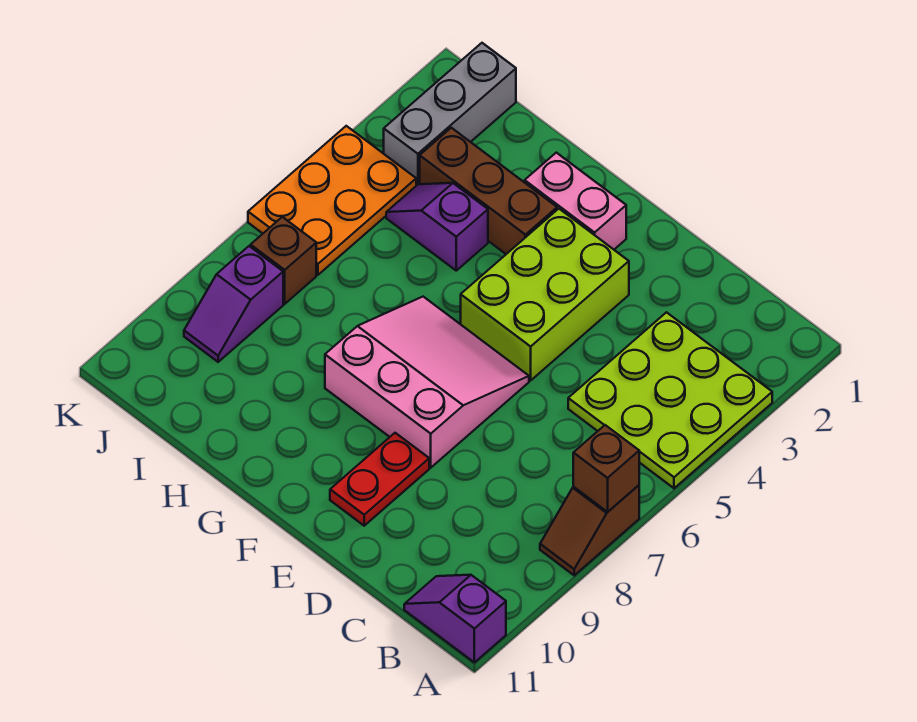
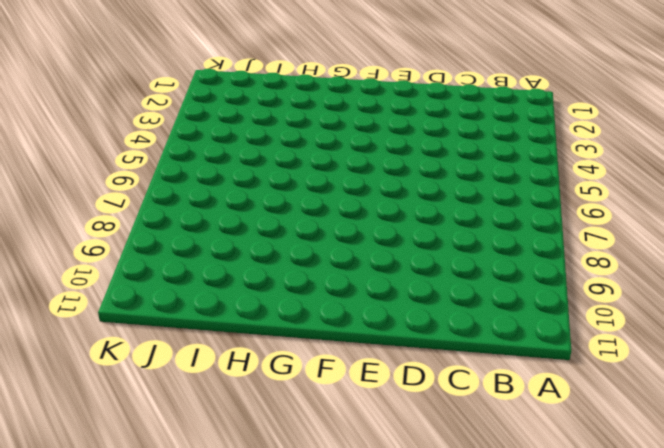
none -> lime 3x3 plate [568,312,772,488]
none -> brown 1x2 slope [540,485,639,575]
none -> purple 1x2 slope [404,575,506,662]

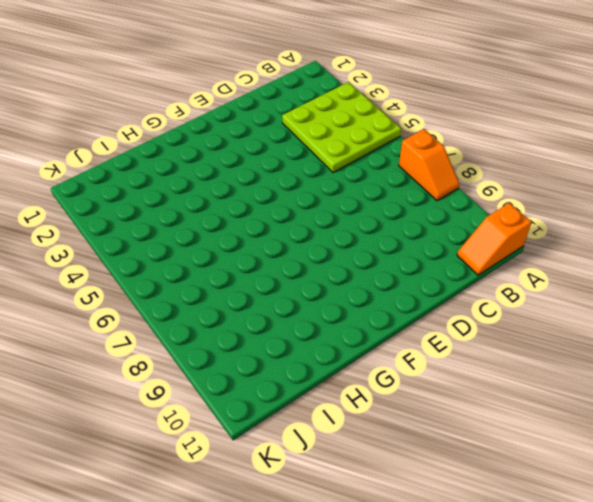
orange 1x2 slope [399,129,459,201] -> brown 1x2 slope [540,485,639,575]
orange 1x2 slope [457,203,532,275] -> purple 1x2 slope [404,575,506,662]
none -> lime 2x3 brick [461,209,629,380]
none -> pink 3x3 slope [325,297,529,468]
none -> red 1x2 plate [330,433,429,526]

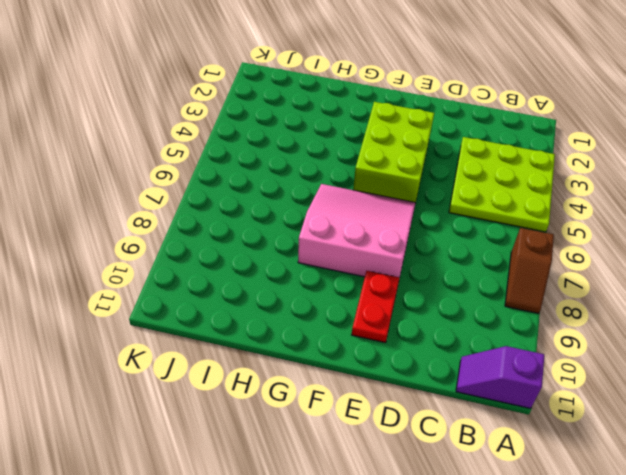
none -> pink 1x2 brick [525,153,626,249]
none -> brown 1x3 brick [420,128,557,254]
none -> purple 1x2 slope [386,183,488,271]

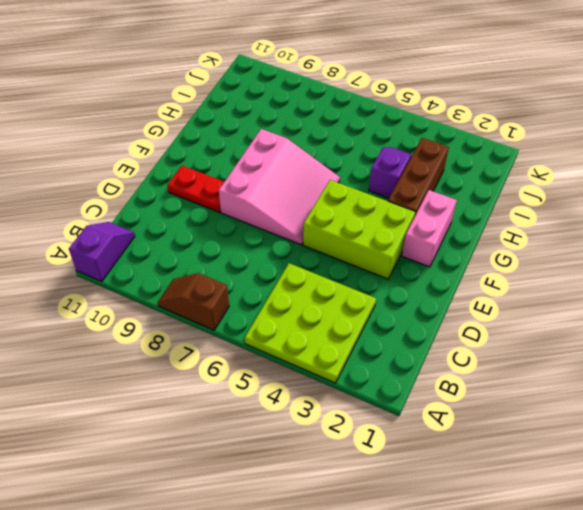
none -> grey 1x3 brick [384,43,516,186]
none -> orange 2x3 plate [248,126,416,275]
none -> brown 1x1 brick [251,217,316,304]

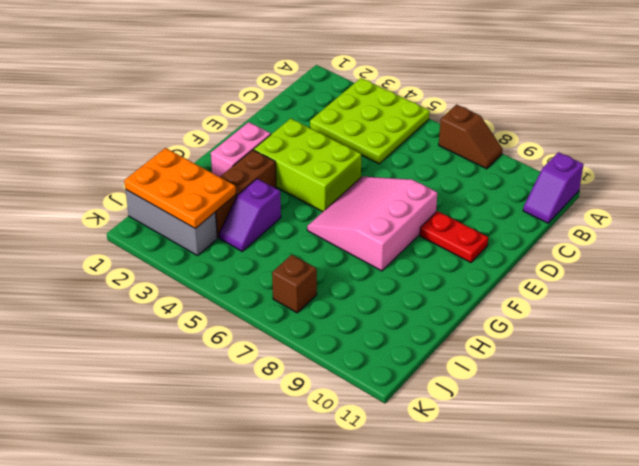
orange 2x3 plate [124,148,236,229] -> orange 2x3 plate moved to [248,126,416,275]
none -> purple 1x2 slope [184,246,283,362]
none -> brown 1x1 brick [573,425,639,512]

